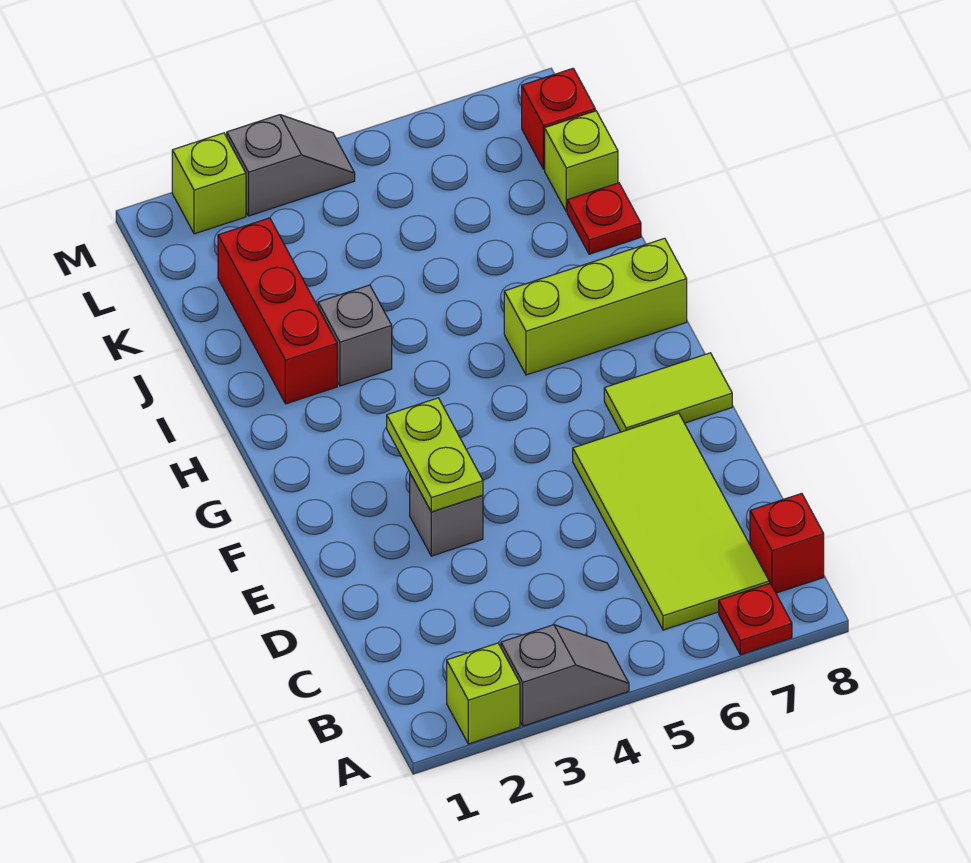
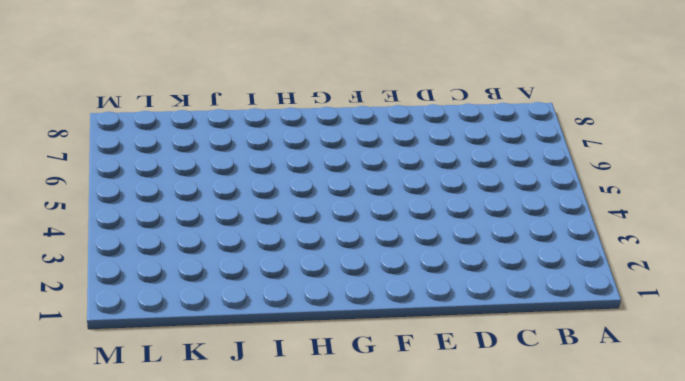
none -> lime 1x1 brick [447,643,520,744]
none -> grey 1x2 slope [501,625,629,726]
none -> red 1x1 plate [719,583,792,655]

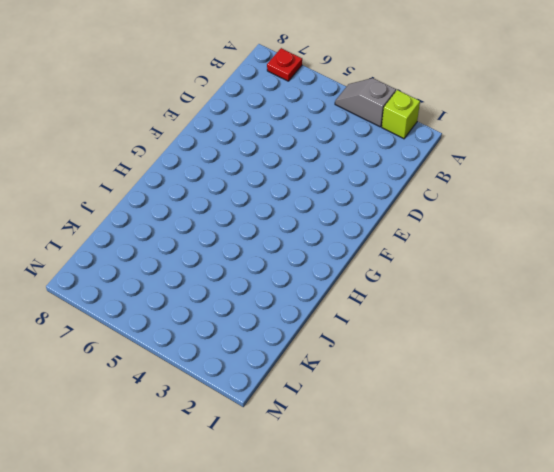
none -> lime 2x4 tile [573,413,769,630]
none -> red 1x1 brick [750,493,824,593]
none -> grey 1x1 brick [410,474,483,556]

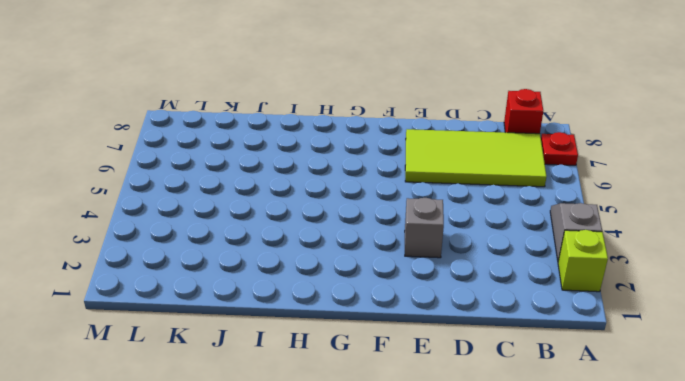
none -> lime 1x2 tile [604,353,732,432]
none -> lime 1x3 brick [504,238,687,375]
none -> red 1x3 brick [218,218,337,404]

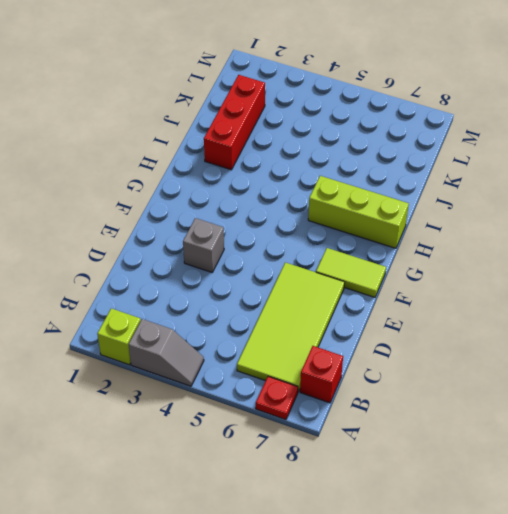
none -> grey 1x1 brick [318,285,392,386]
none -> red 1x1 plate [567,183,641,254]
none -> lime 1x1 brick [545,111,618,212]

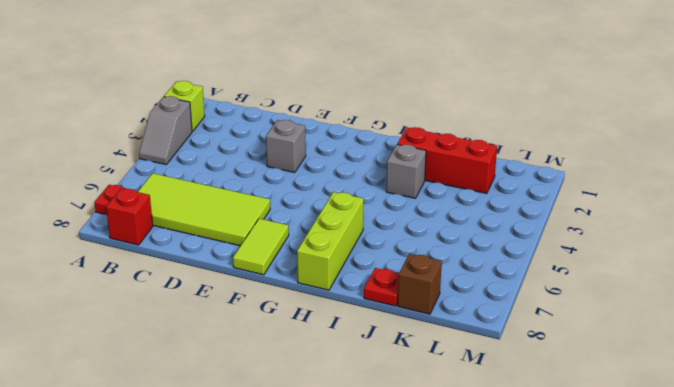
brown 1x1 brick [398,254,442,314] -> lime 1x1 brick [545,111,618,212]
none -> red 1x1 brick [522,69,595,169]
none -> lime 1x1 brick [172,133,246,234]
none -> grey 1x2 slope [227,115,355,216]

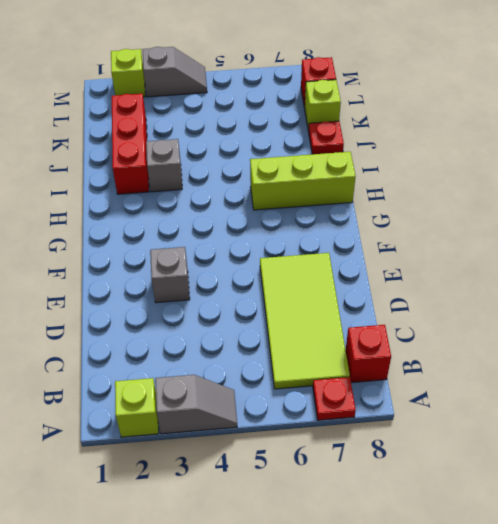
none -> lime 1x2 tile [604,353,732,432]
none -> lime 1x2 plate [387,398,483,512]

